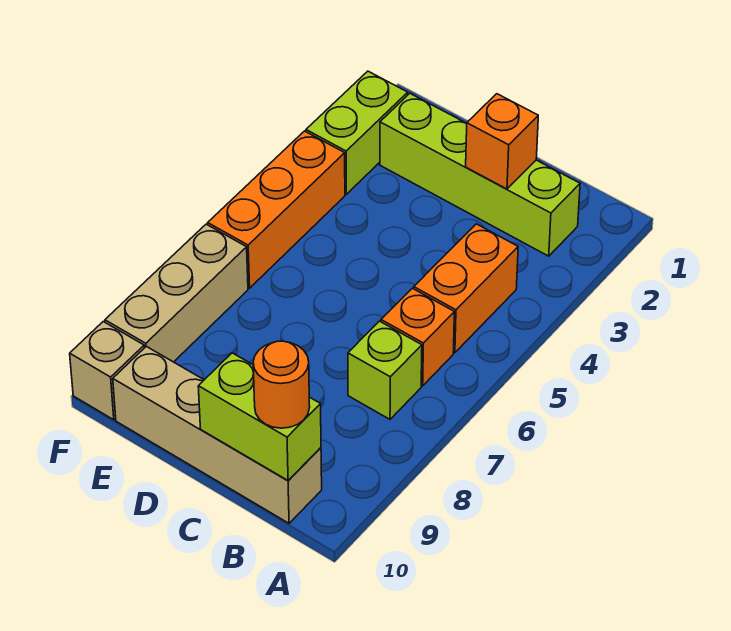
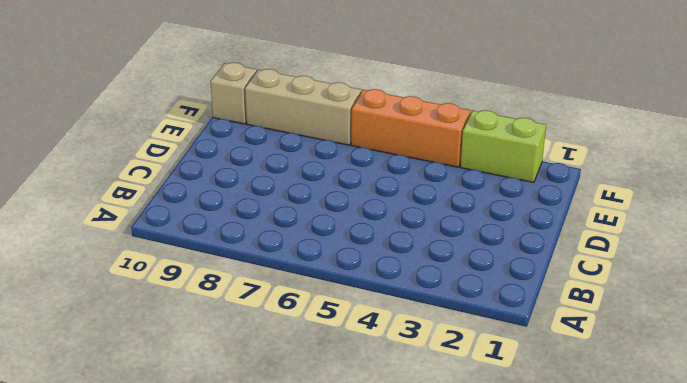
none -> lime 1x4 brick [380,94,580,256]
none -> orange 1x2 brick [414,224,518,353]
none -> orange 1x1 brick [381,288,454,386]

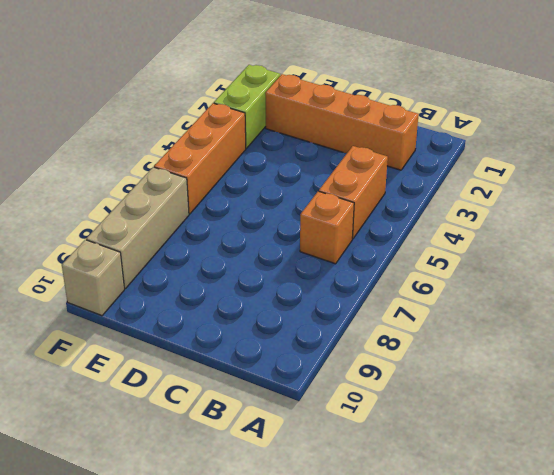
orange 1x4 brick [265,74,419,170] -> lime 1x4 brick [380,94,580,256]
none -> lime 1x1 brick [348,321,422,419]
none -> tan 1x4 brick [113,346,322,523]
none -> lime 1x2 brick [198,353,321,481]

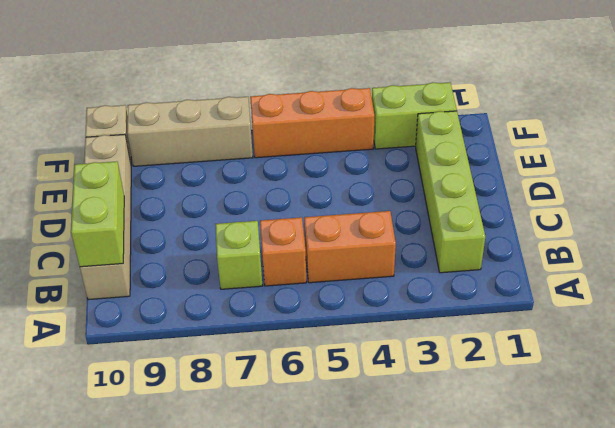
none -> orange 1x1 brick [466,94,538,189]
none -> orange 1x1 round brick [253,341,310,428]

